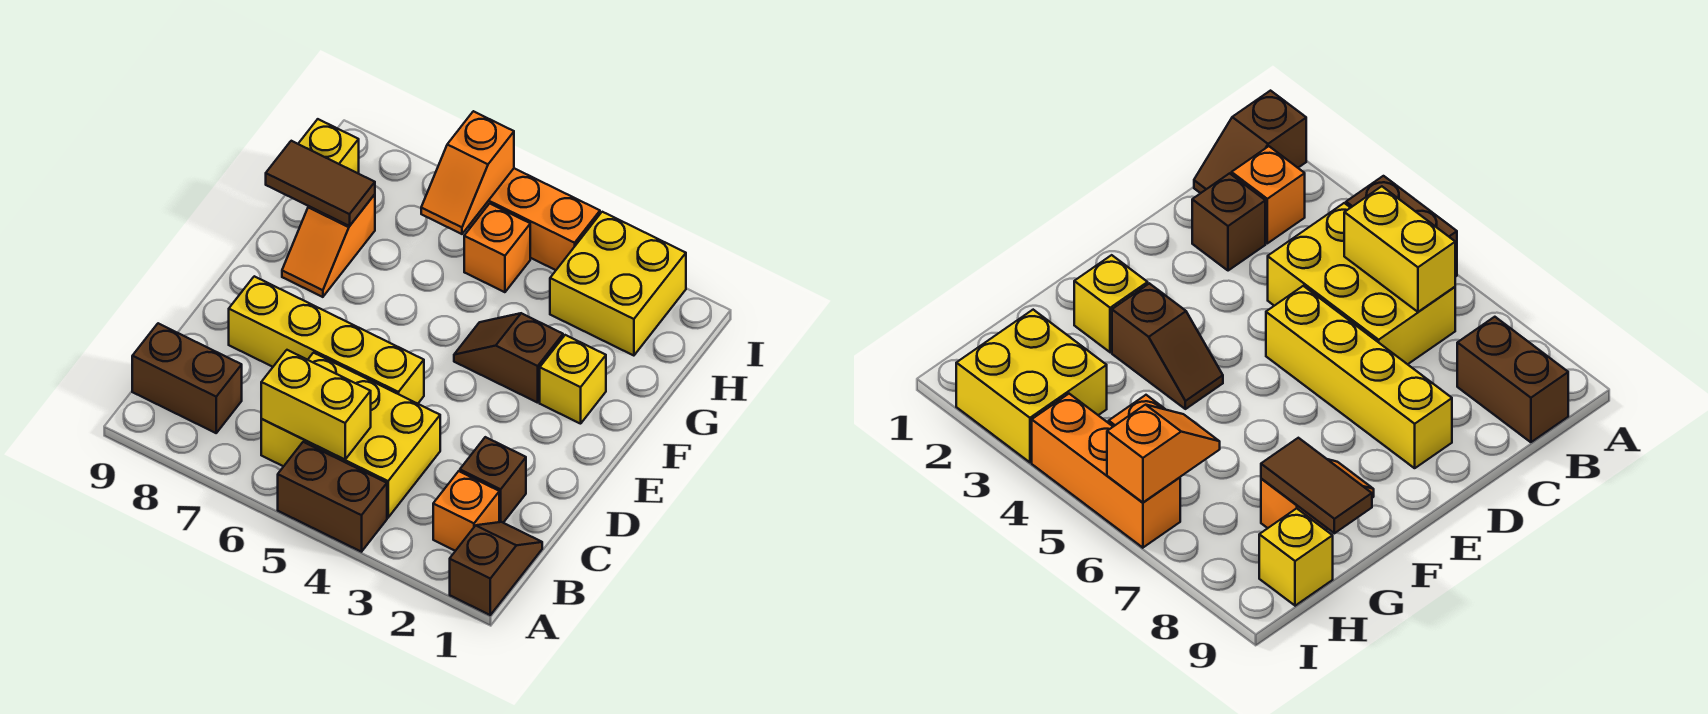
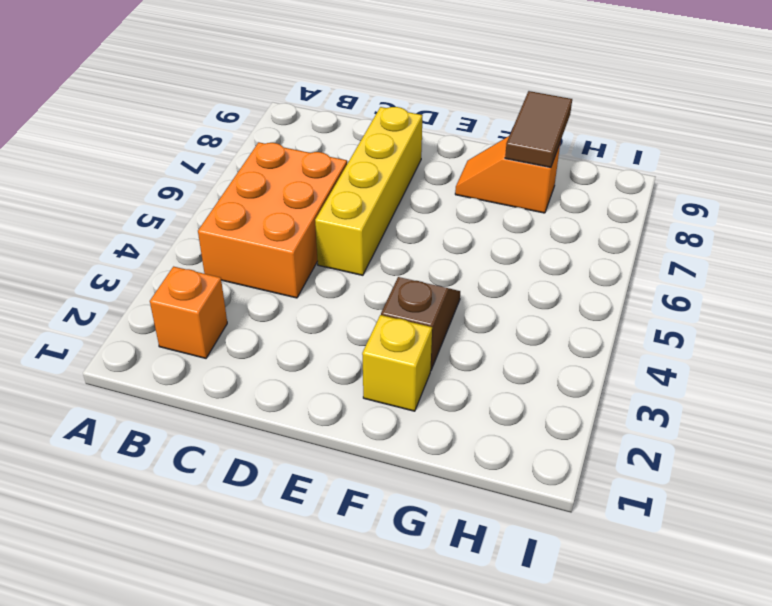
orange 2x3 brick [198,142,347,298] -> yellow 2x3 brick [261,353,440,518]
none -> brown 1x2 slope [450,522,542,615]
none -> brown 1x2 brick [278,442,387,552]
none -> brown 1x2 brick [132,323,242,433]

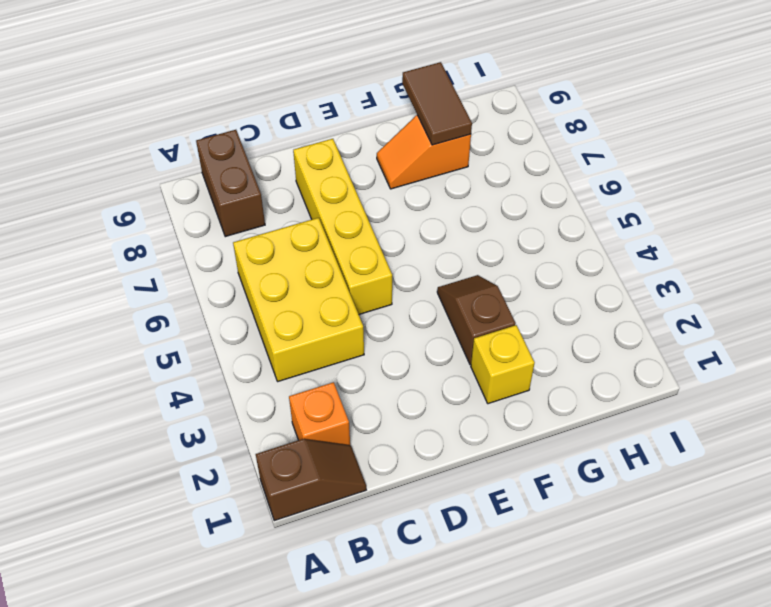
none -> brown 1x2 brick [278,442,387,552]
none -> brown 1x1 brick [460,437,526,523]
none -> yellow 2x2 brick [550,212,686,356]

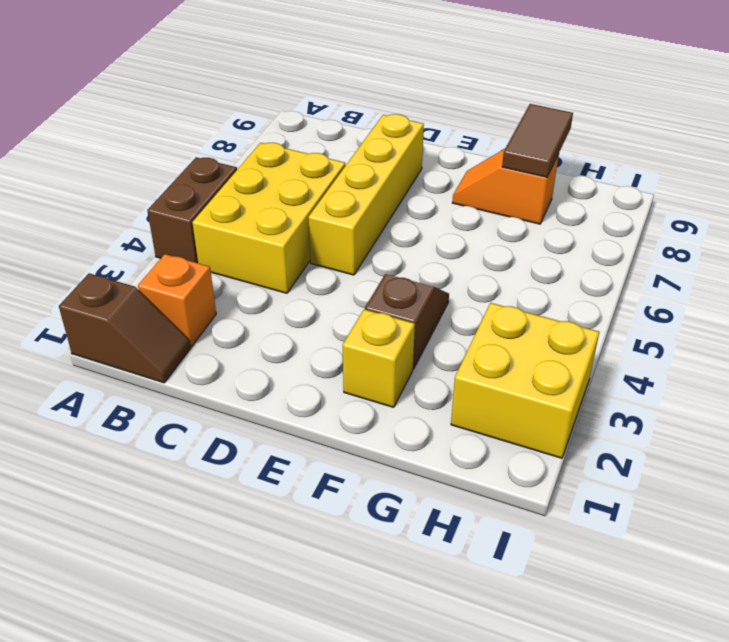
none -> brown 1x2 brick [132,323,242,433]
none -> brown 1x1 brick [460,437,526,523]
none -> orange 1x1 brick [464,203,530,292]

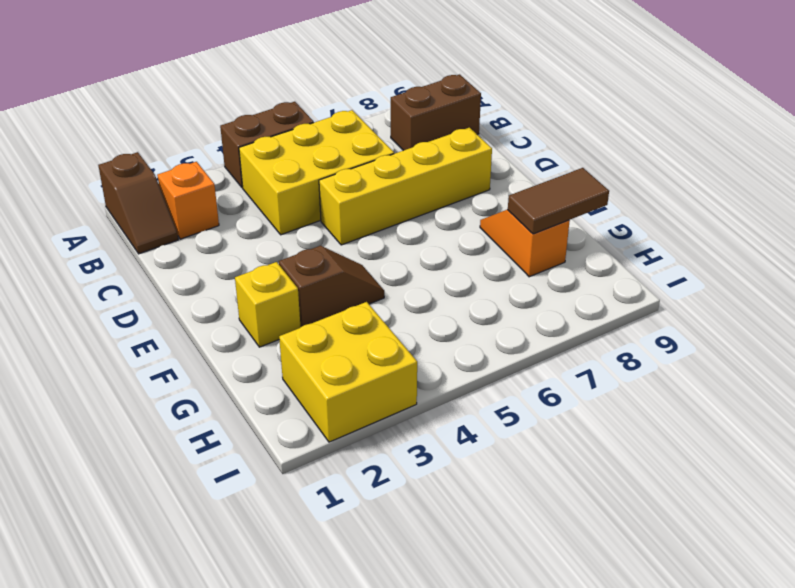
none -> brown 1x1 brick [460,437,526,523]
none -> orange 1x1 brick [464,203,530,292]
none -> yellow 1x1 brick [298,119,359,174]

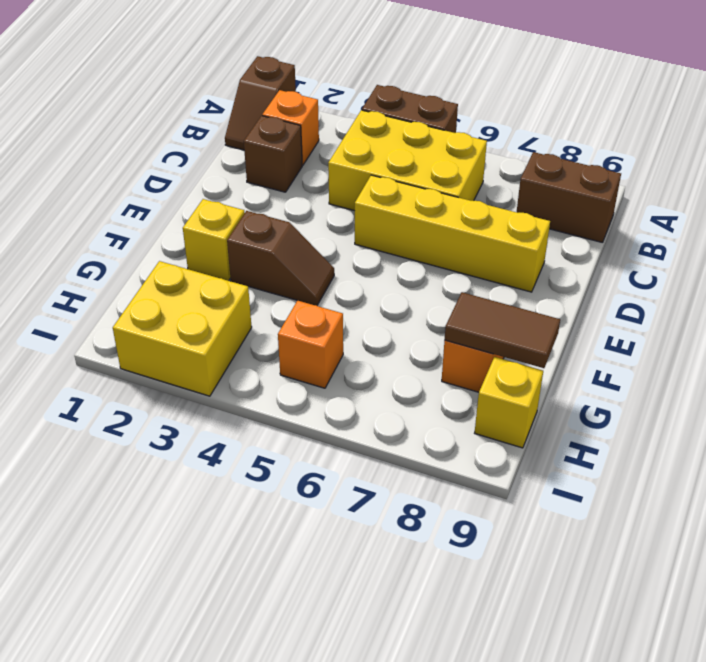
none -> orange 1x3 brick [468,168,600,270]
none -> yellow 1x2 brick [261,350,371,460]
none -> orange 1x2 slope [421,111,514,234]

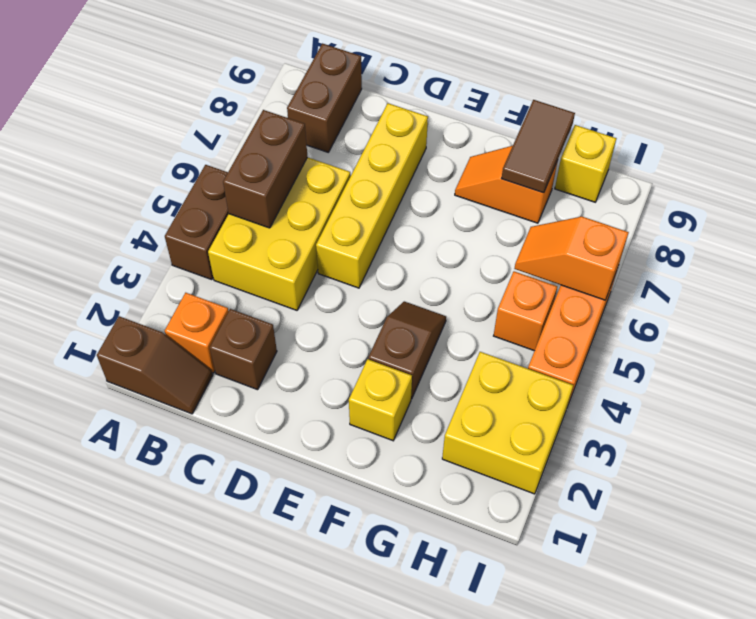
brown 1x2 brick [223,110,307,228] -> yellow 1x2 brick [261,350,371,460]

